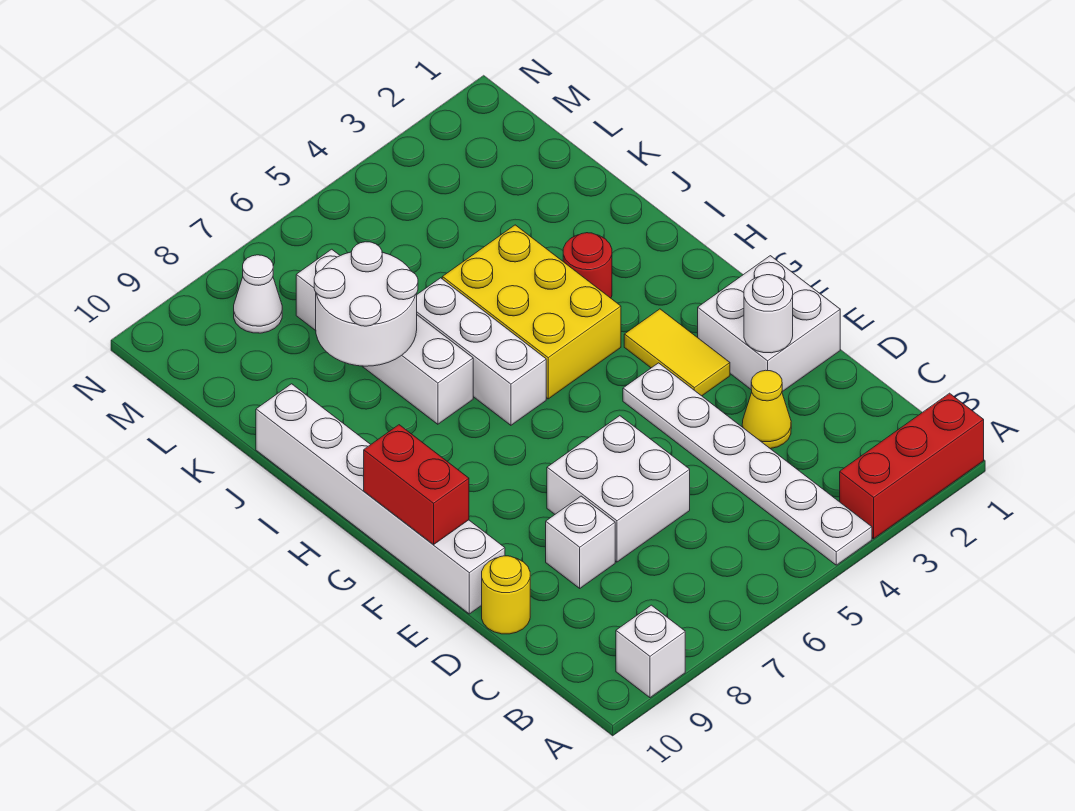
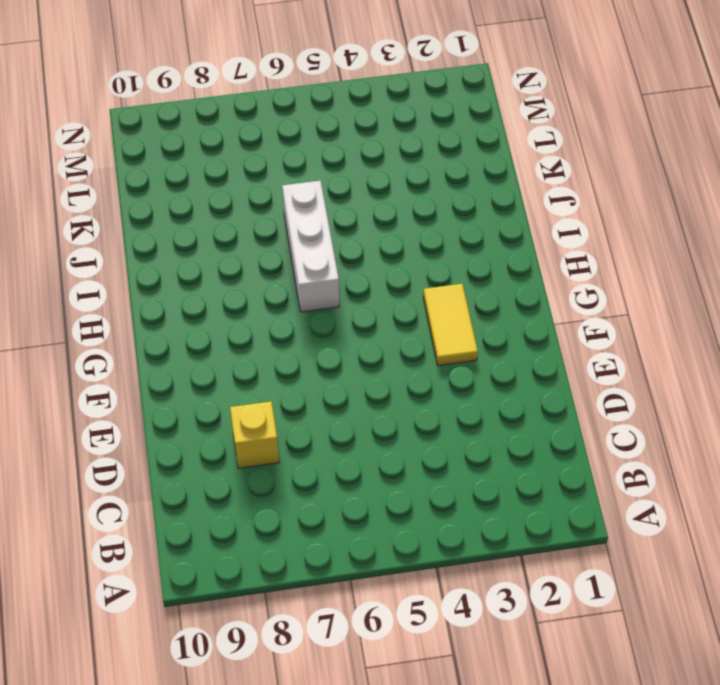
yellow 1x1 brick [230,402,279,468] -> white 1x1 brick [546,496,615,588]
none -> red 1x3 brick [840,393,984,539]
none -> white 1x6 plate [623,363,872,565]
none -> white 1x1 brick [616,605,685,698]

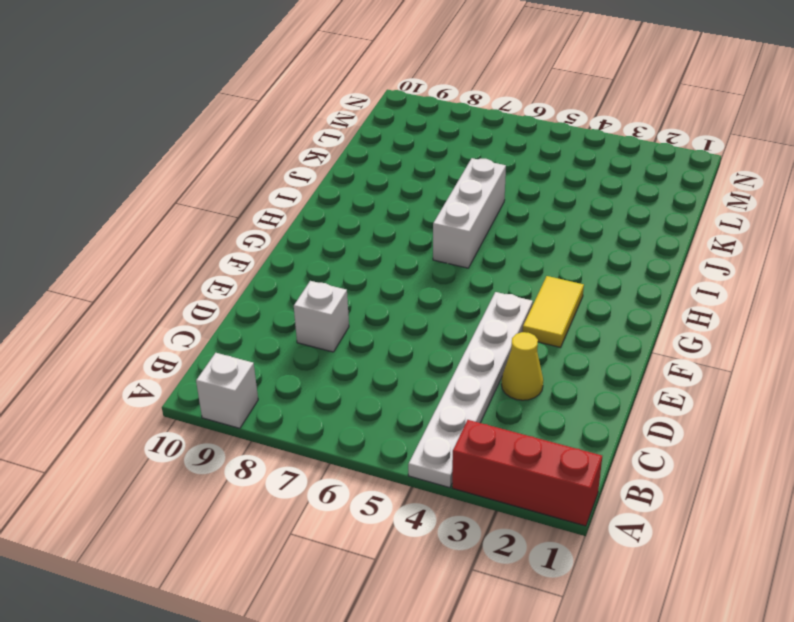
none -> white 2x2 brick [547,416,690,562]
none -> yellow 1x1 round brick [482,556,530,634]
none -> white 2x2 brick [698,256,840,392]

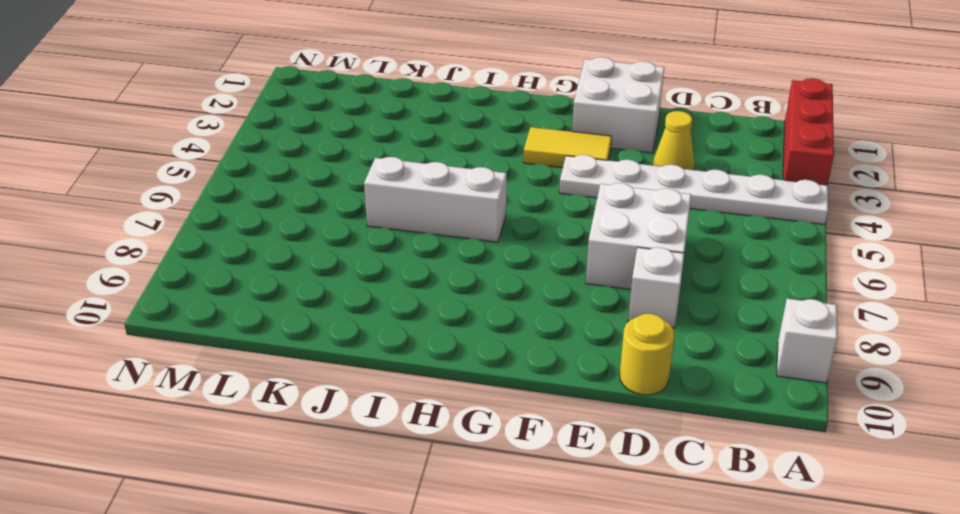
none -> white 1x6 brick [256,384,505,614]
none -> yellow 2x3 brick [442,225,621,399]
none -> red 1x1 round brick [563,233,612,298]

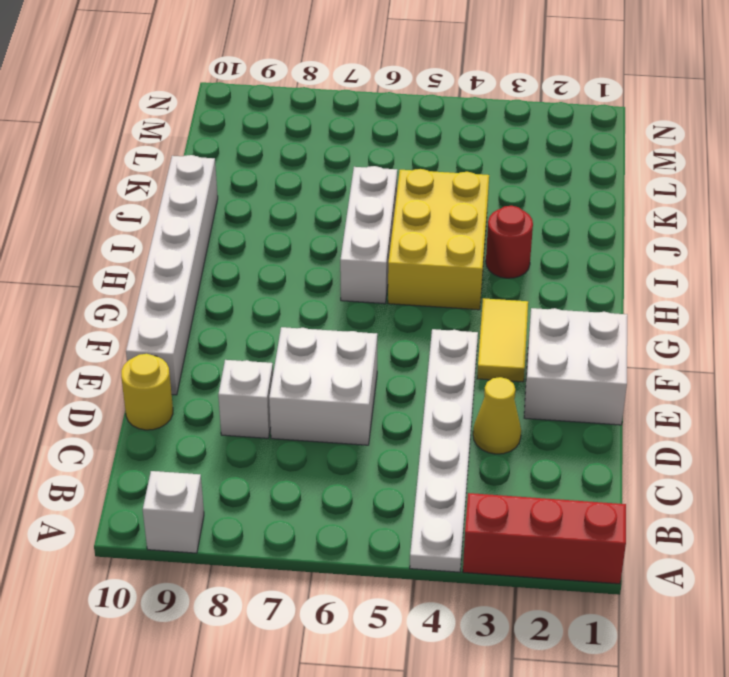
none -> white 1x4 brick [296,249,473,424]
none -> white 1x1 cone [234,255,282,333]
none -> white 1x1 round brick [744,275,793,353]

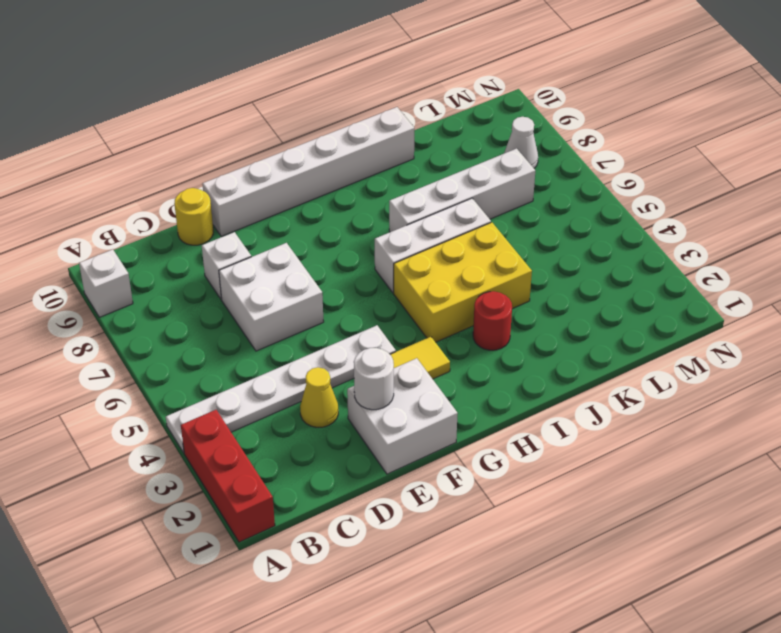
none -> red 1x2 brick [364,425,469,545]
none -> white 2x2 round brick [314,242,418,366]

